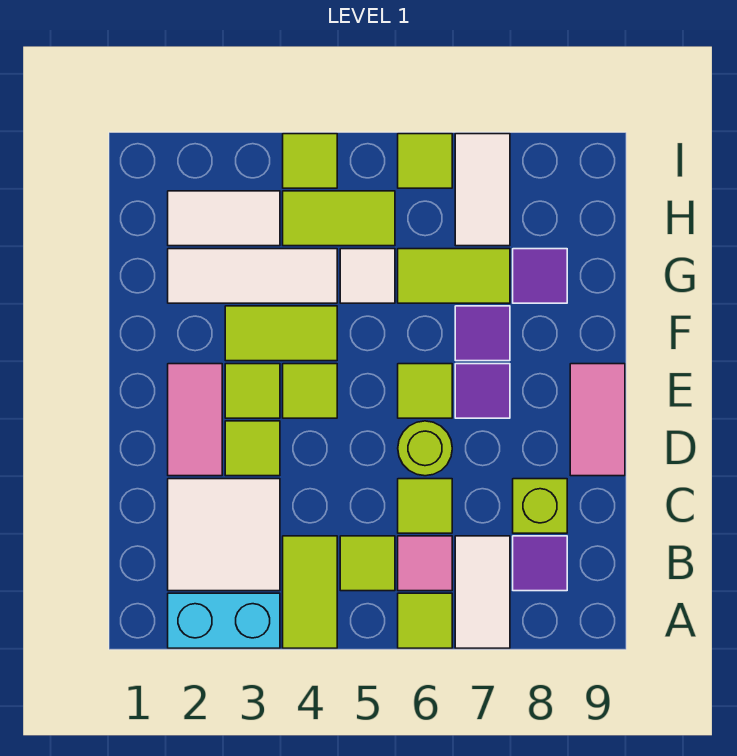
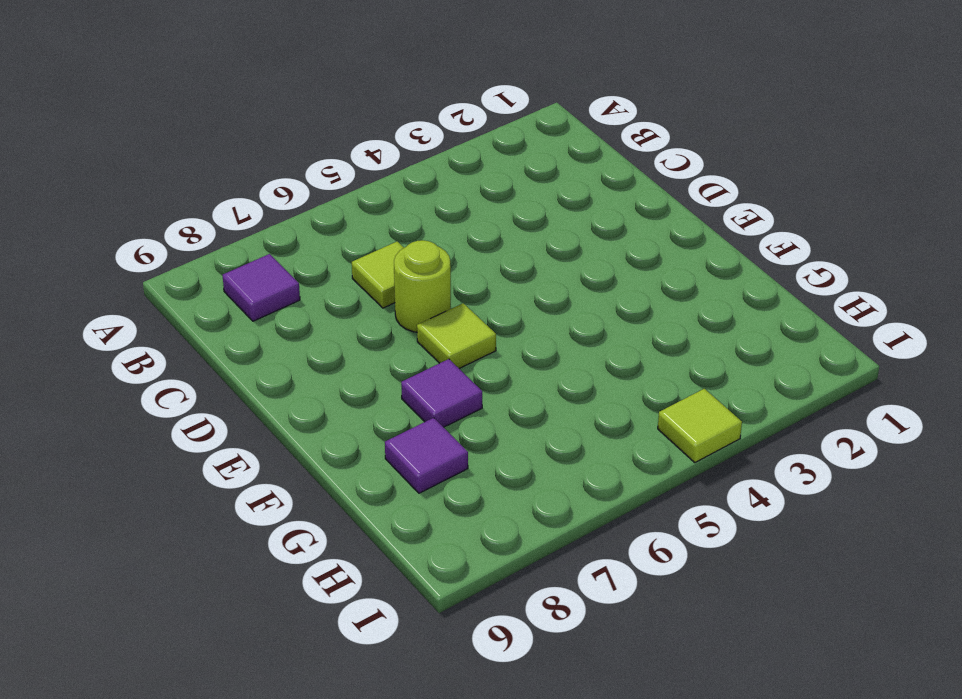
none -> cyan 1x2 brick [168,593,280,648]
none -> lime 1x2 tile [283,536,337,648]
none -> lime 1x1 tile [398,593,452,648]

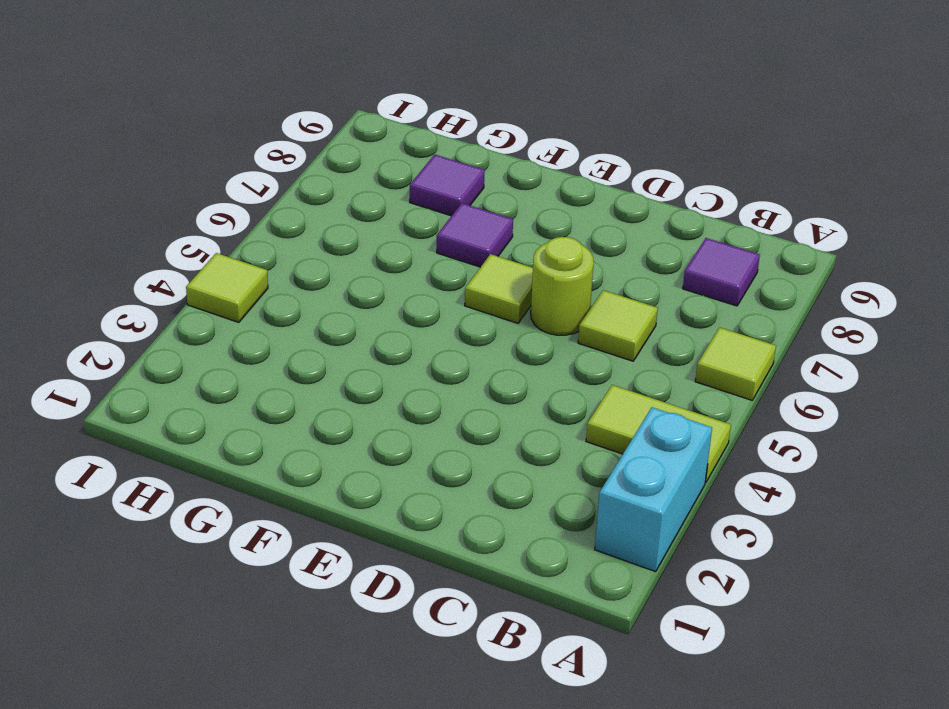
none -> white 1x2 tile [455,536,510,648]
none -> white 2x2 tile [168,479,280,591]
none -> lime 1x1 tile [340,536,395,591]

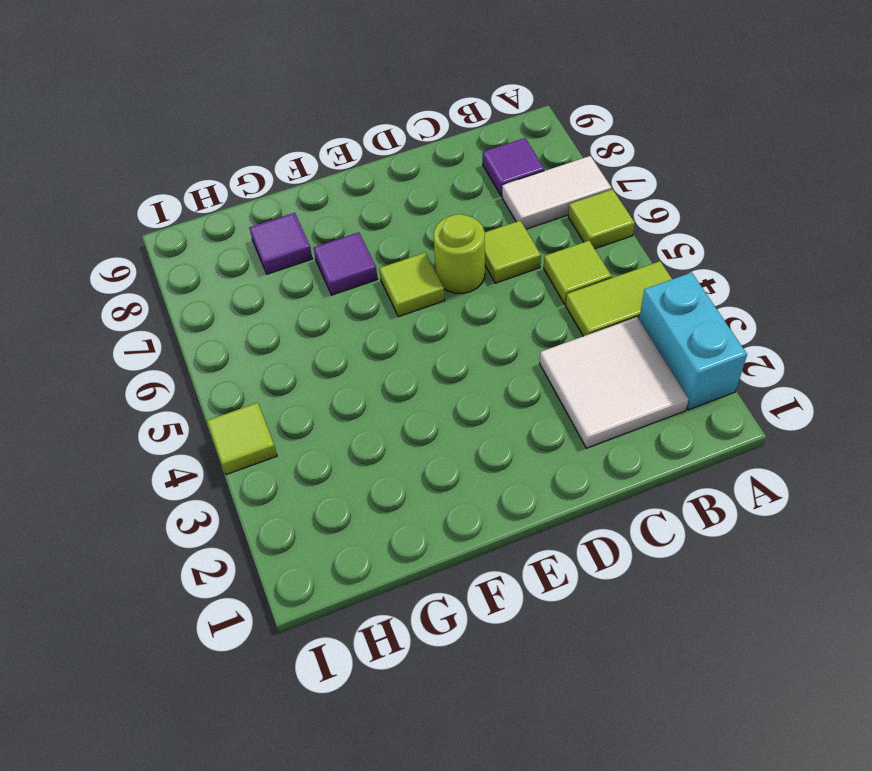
none -> pink 1x1 tile [398,536,452,591]
none -> lime 1x1 brick [513,479,567,533]
none -> pink 1x2 tile [168,364,222,476]

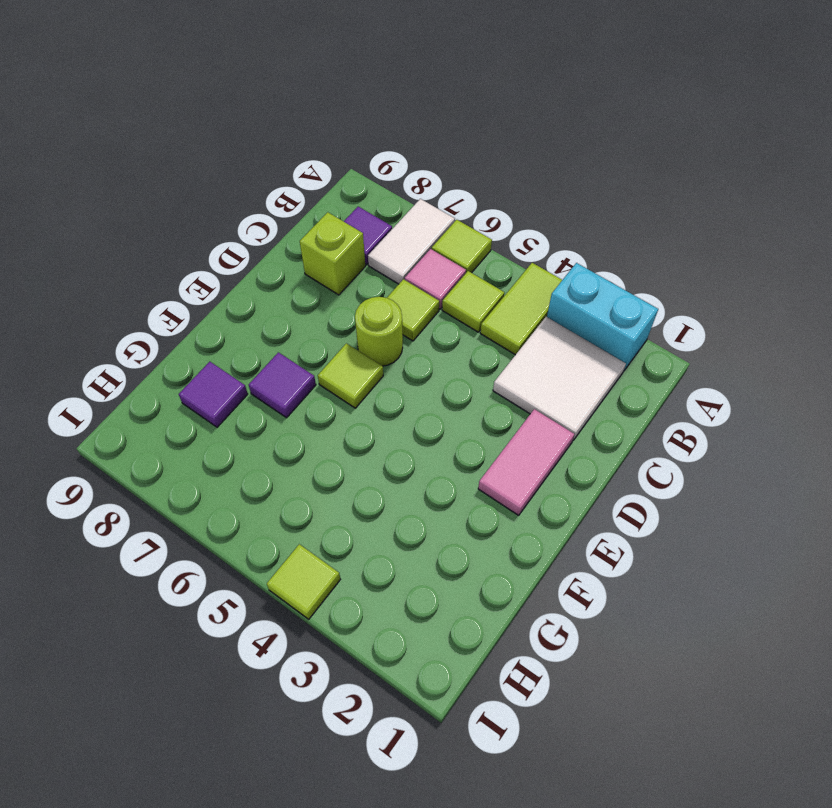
none -> lime 1x1 tile [225,421,280,476]
none -> pink 1x2 tile [570,364,625,476]
none -> lime 1x1 tile [225,364,280,418]

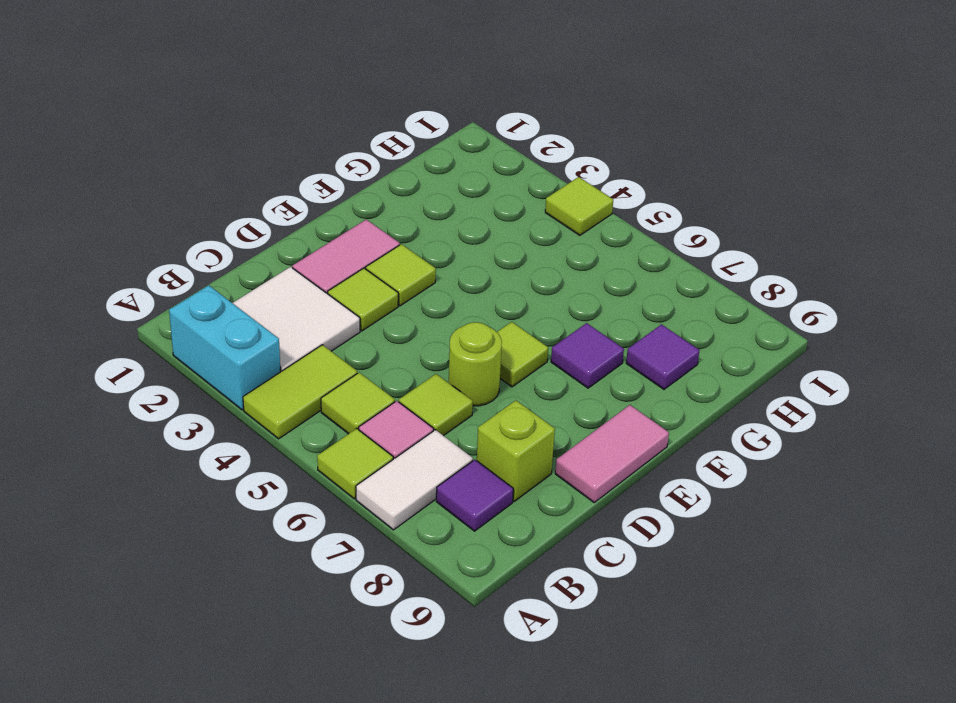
none -> lime 1x1 tile [283,364,337,418]
none -> purple 1x1 tile [455,364,510,418]
none -> lime 1x2 tile [225,306,337,361]

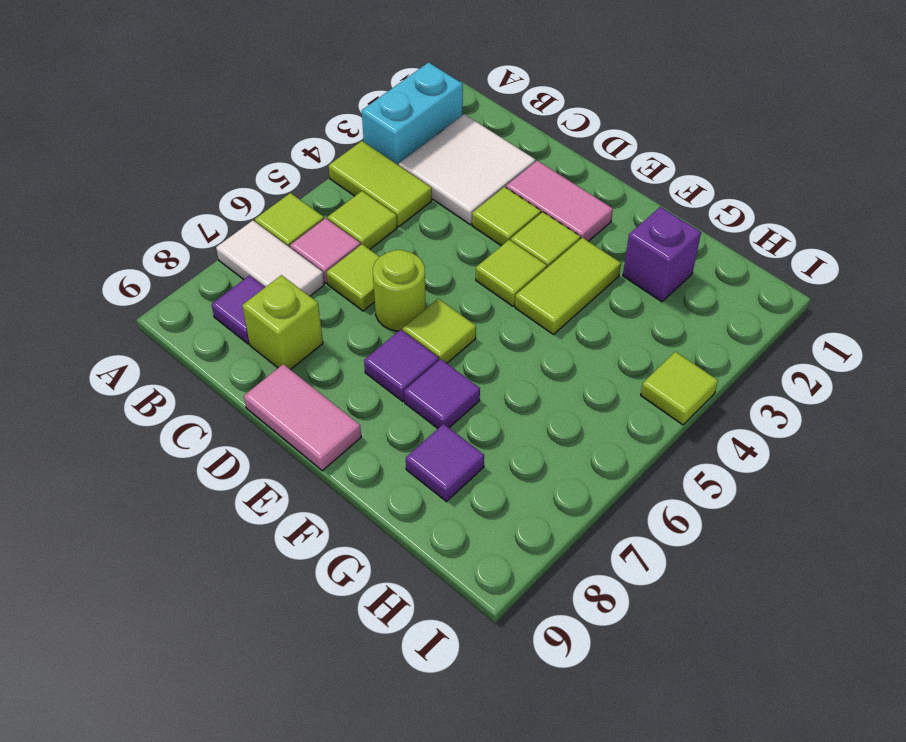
purple 1x1 brick [623,207,701,302] -> white 1x3 tile [168,249,337,303]
none -> white 1x1 tile [340,249,395,303]
none -> lime 1x2 tile [398,249,510,303]
none -> white 1x2 tile [168,191,280,246]

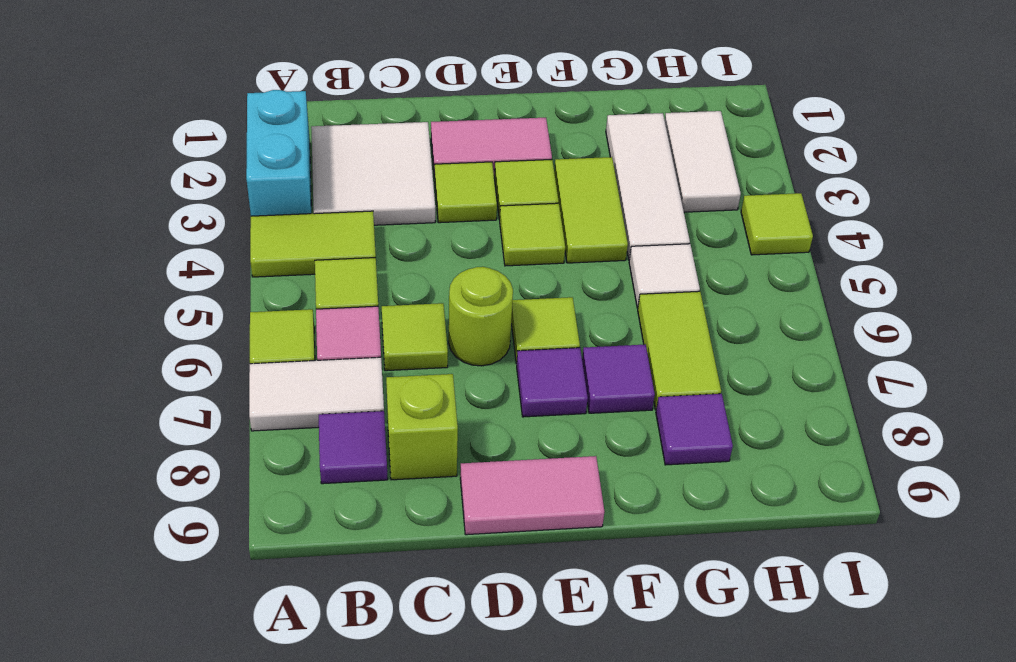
none -> lime 1x2 tile [283,191,395,246]
none -> white 1x2 tile [455,134,510,246]
none -> lime 1x1 tile [398,134,452,188]

